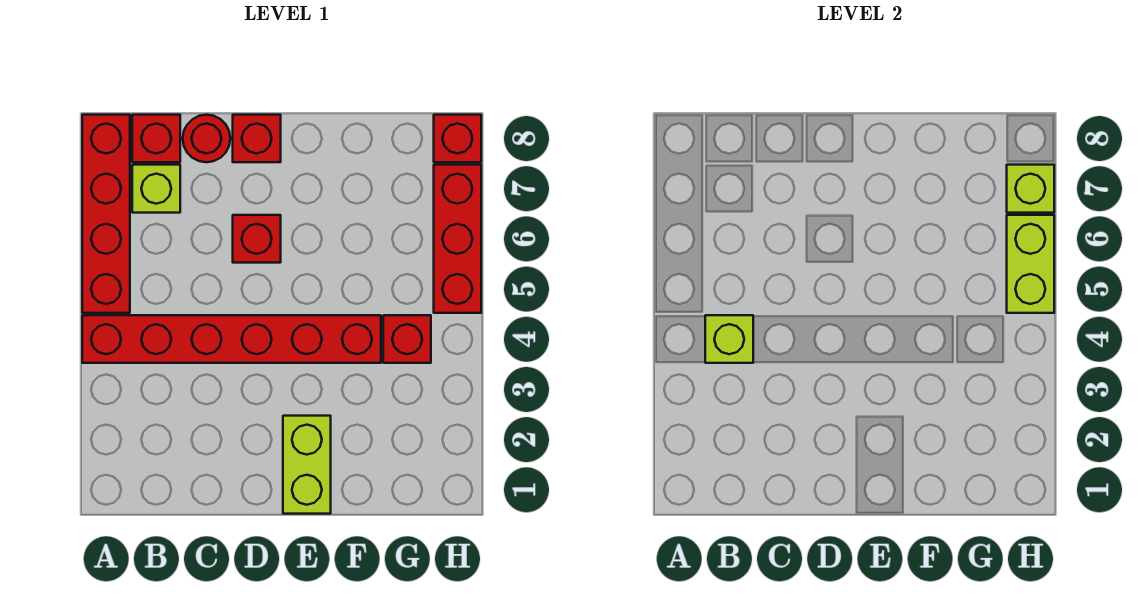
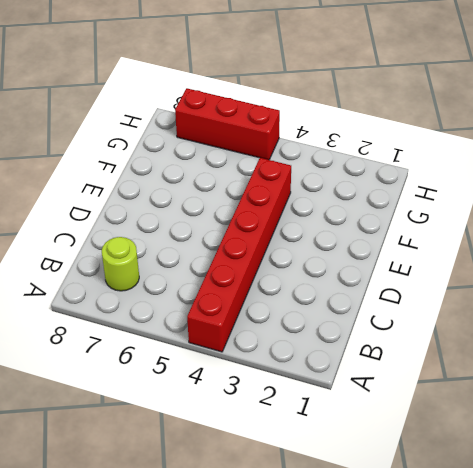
lime 1x1 round brick [102,237,139,291] -> lime 1x1 brick [132,165,180,213]
none -> red 1x4 brick [82,115,130,313]
none -> red 1x1 brick [132,115,180,162]
none -> red 1x1 round brick [183,115,230,162]

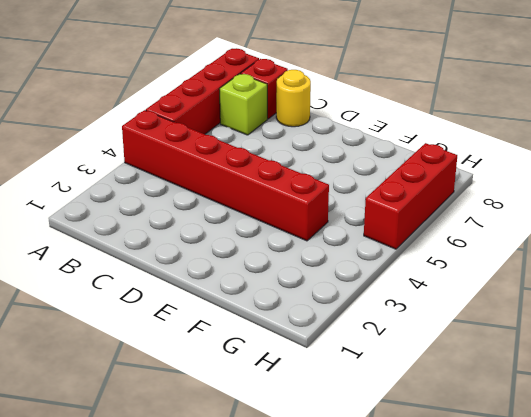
yellow 1x1 round brick [276,70,311,127] -> red 1x1 round brick [183,115,230,162]
none -> red 1x1 brick [233,215,281,263]
none -> red 1x1 brick [233,115,281,162]
none -> lime 1x2 brick [283,416,331,514]

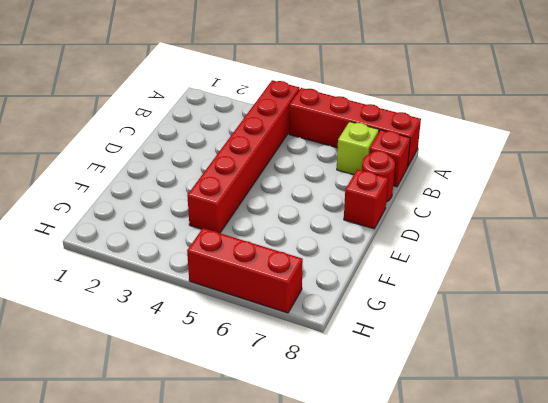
none -> red 1x1 brick [233,215,281,263]
none -> lime 1x2 brick [283,416,331,514]
none -> red 1x1 brick [383,315,431,363]

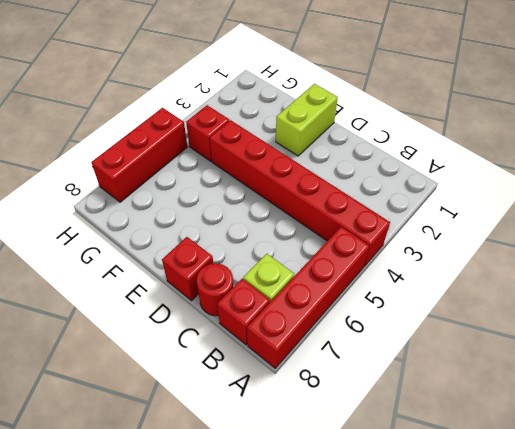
none -> red 1x1 brick [233,215,281,263]
none -> red 1x1 brick [434,115,481,162]
none -> lime 1x1 brick [705,315,753,363]

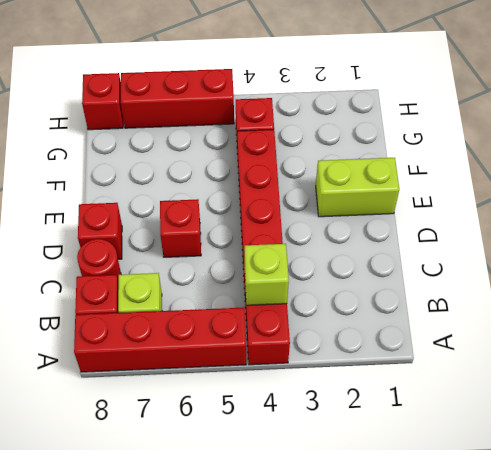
none -> lime 1x2 brick [1007,215,1054,313]
none -> lime 1x1 brick [1007,165,1054,213]

